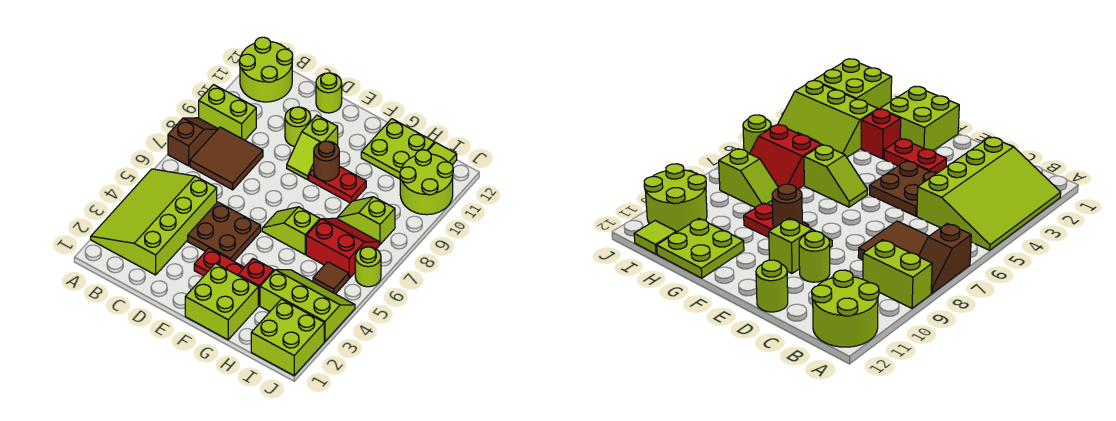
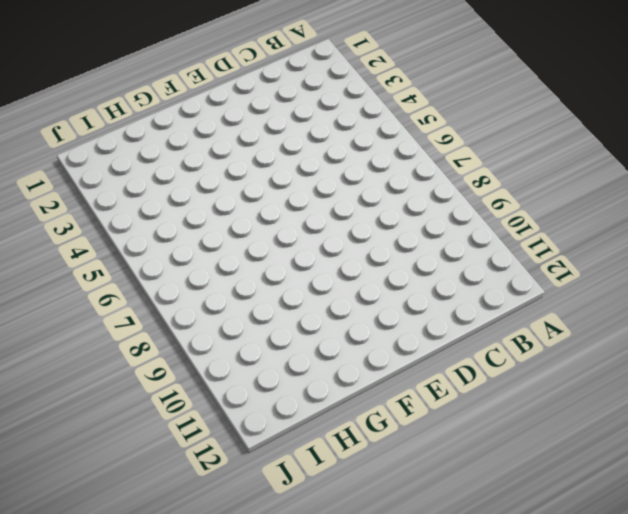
none -> lime 3x4 slope [91,169,217,275]
none -> brown 1x2 slope [168,118,218,166]
none -> lime 1x2 brick [199,85,256,140]

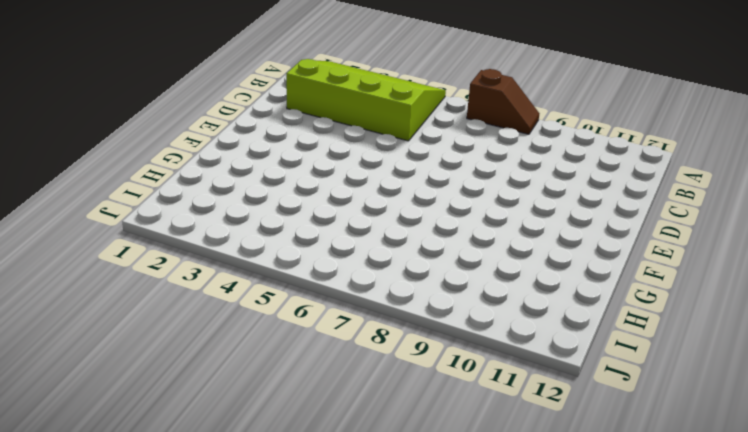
none -> lime 1x2 brick [199,85,256,140]
none -> lime 2x2 round brick [239,37,293,102]
none -> brown 2x2 tile [190,127,263,190]

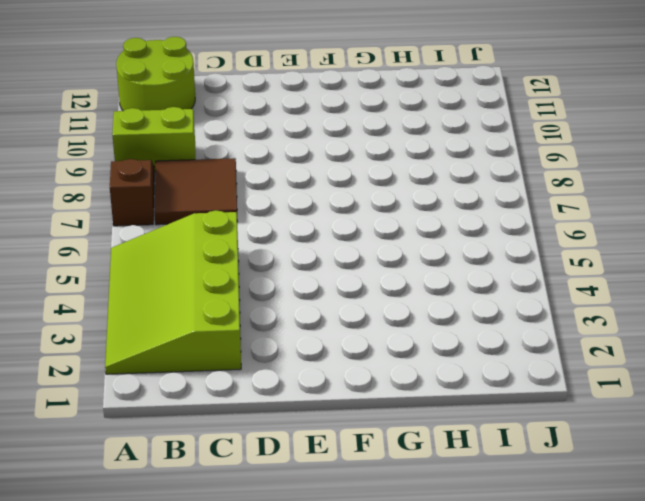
none -> brown 2x2 plate [188,202,261,261]
none -> lime 1x1 round brick [285,107,311,147]
none -> lime 1x1 round brick [316,73,342,113]

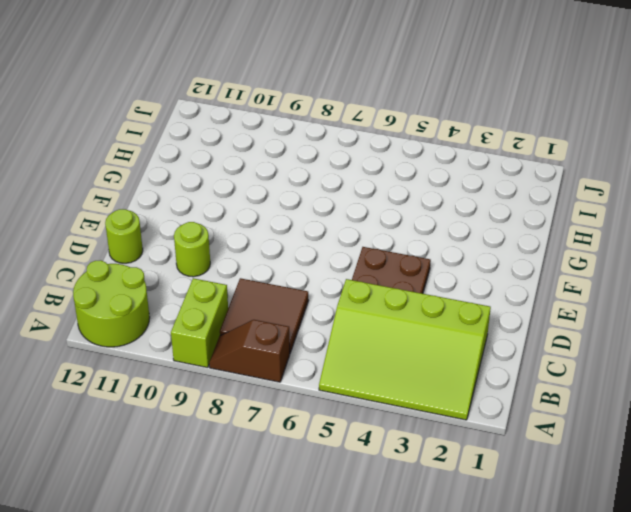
none -> red 1x2 plate [194,248,244,276]
none -> lime 1x2 slope [287,115,338,180]
none -> lime 2x2 brick [185,263,258,340]

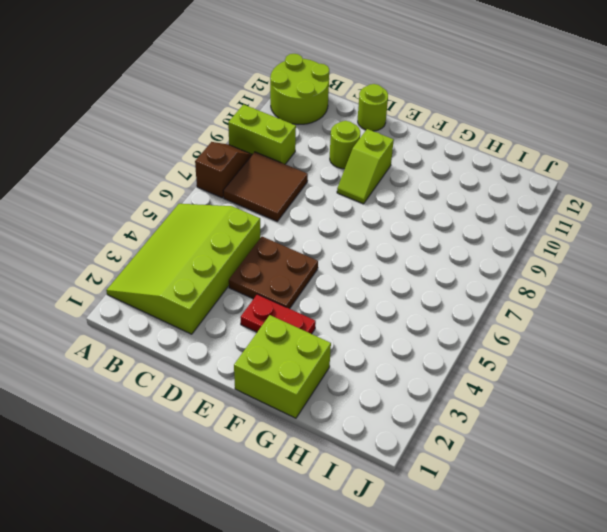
none -> lime 1x2 slope [262,207,320,254]
none -> red 1x2 plate [309,166,366,203]
none -> red 1x1 brick [238,259,274,306]

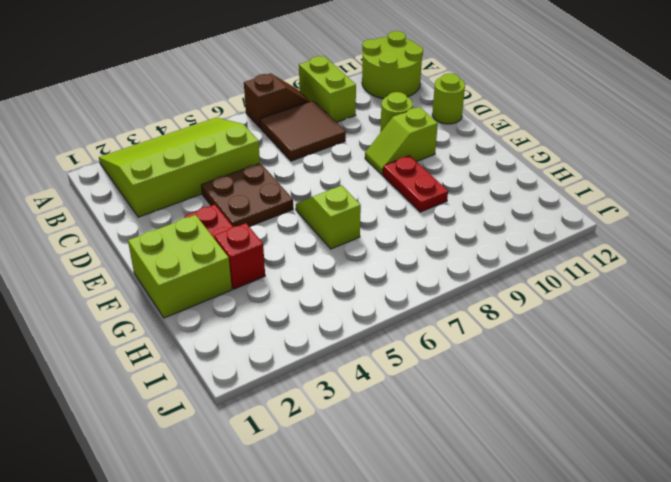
none -> lime 2x2 plate [361,119,435,179]
none -> lime 2x3 slope [260,270,355,341]
none -> red 2x2 slope [306,218,379,278]

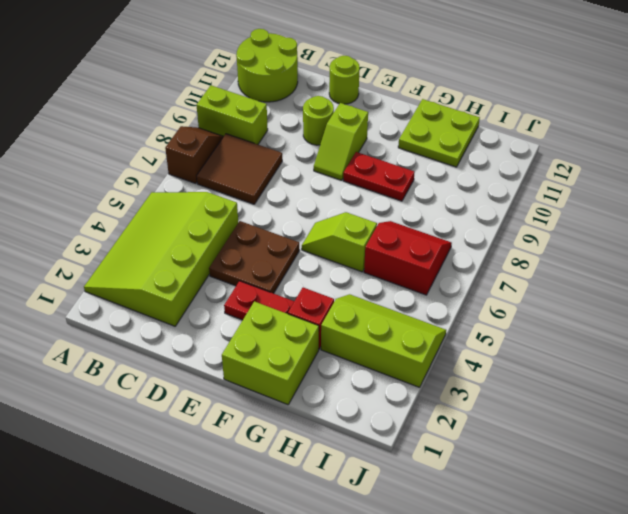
none -> lime 1x2 slope [337,197,395,244]
none -> lime 2x2 brick [251,299,324,375]
none -> brown 1x1 tile [313,262,349,294]

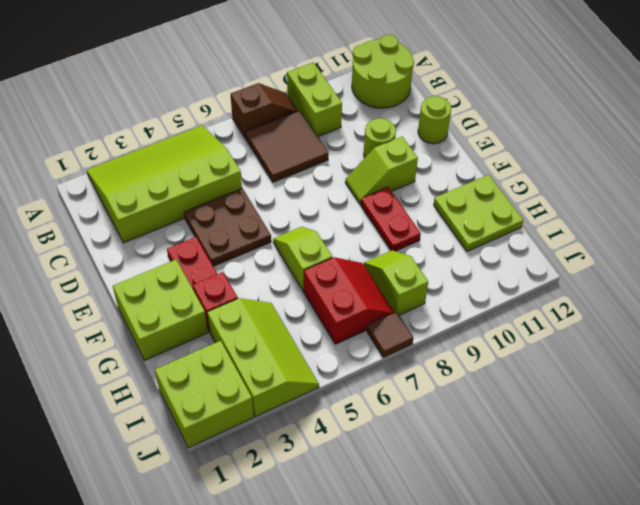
brown 1x1 tile [367,312,413,357] -> brown 1x1 tile moved to [313,262,349,294]
none -> lime 2x2 round brick [400,150,453,215]
none -> lime 1x1 tile [428,142,457,165]
none -> lime 1x1 round brick [355,247,381,287]

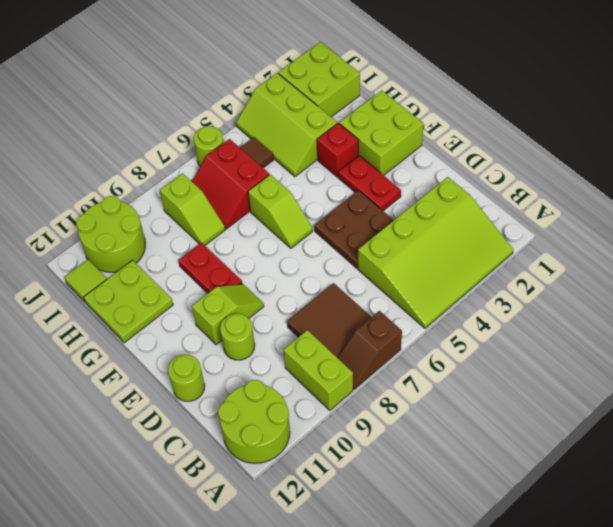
none -> brown 1x1 round brick [314,141,339,181]

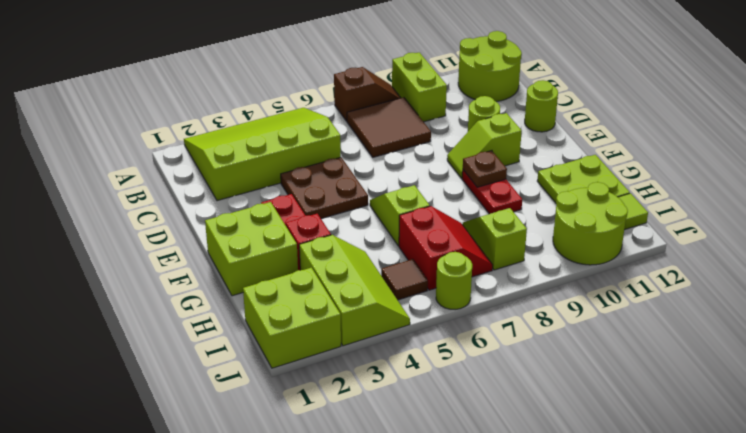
brown 1x1 plate [463,151,507,187] -> brown 1x1 round brick [314,141,339,181]

